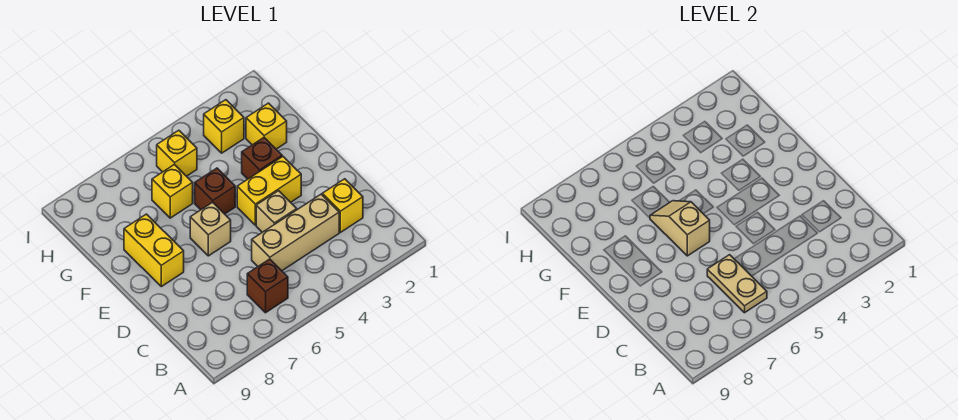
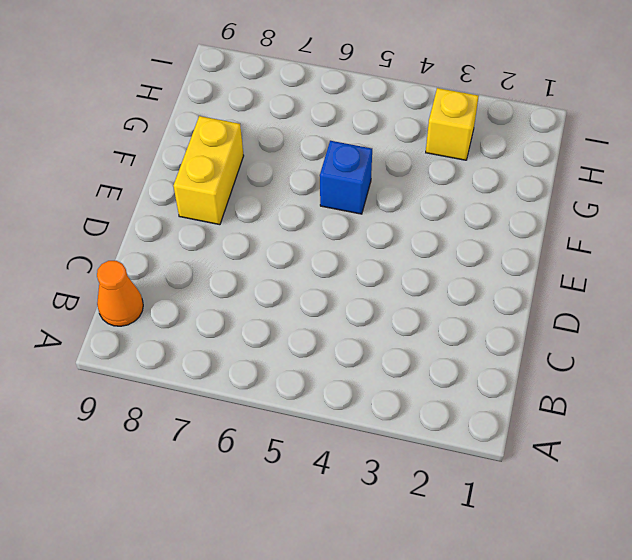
orange 1x1 cone [97,261,143,326] -> none
blue 1x1 brick [320,141,372,214] -> brown 1x1 brick [195,168,235,214]
none -> brown 1x1 brick [247,259,288,313]
none -> yellow 1x1 brick [322,179,363,232]
none -> tan 1x3 brick [252,194,339,271]

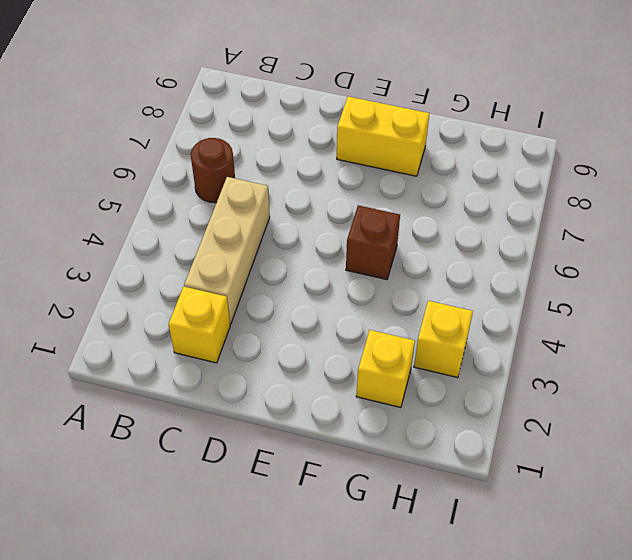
brown 1x1 round brick [191,138,235,203] -> brown 1x1 brick [247,259,288,313]
none -> tan 1x1 brick [256,191,297,232]
none -> yellow 1x2 brick [237,156,301,225]
none -> tan 1x1 brick [190,202,231,256]

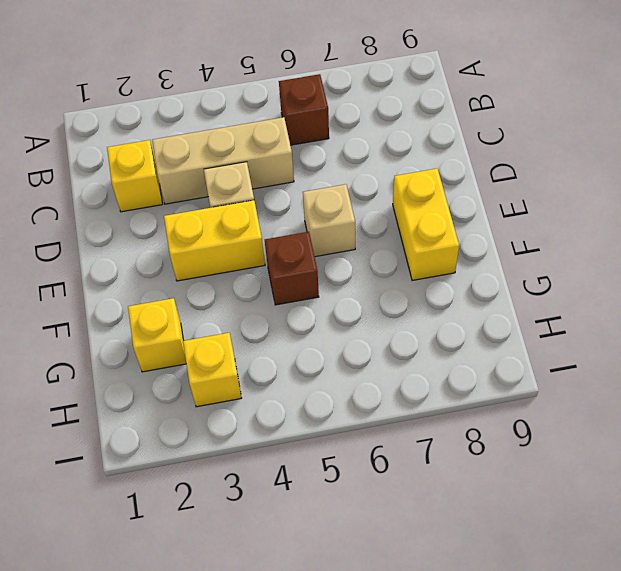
none -> brown 1x1 brick [242,138,282,179]
none -> yellow 1x1 brick [152,164,193,218]
none -> yellow 1x1 brick [157,130,197,176]

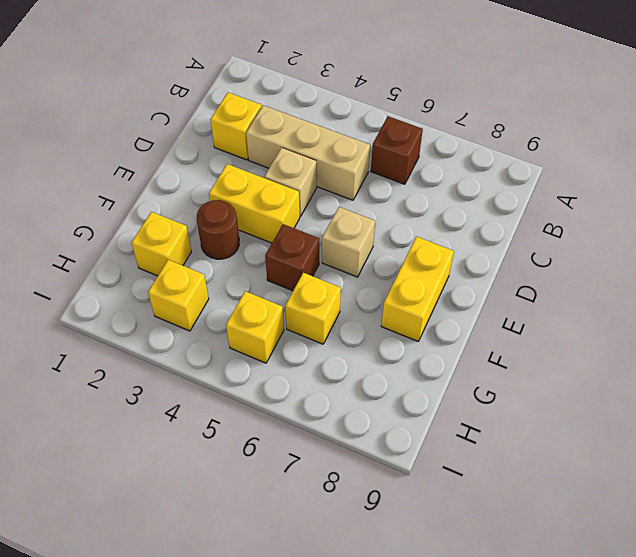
brown 1x1 round brick [197,200,239,259] -> brown 1x1 brick [242,138,282,179]
none -> tan 1x2 plate [707,255,767,313]
none -> tan 1x2 slope [650,201,710,256]

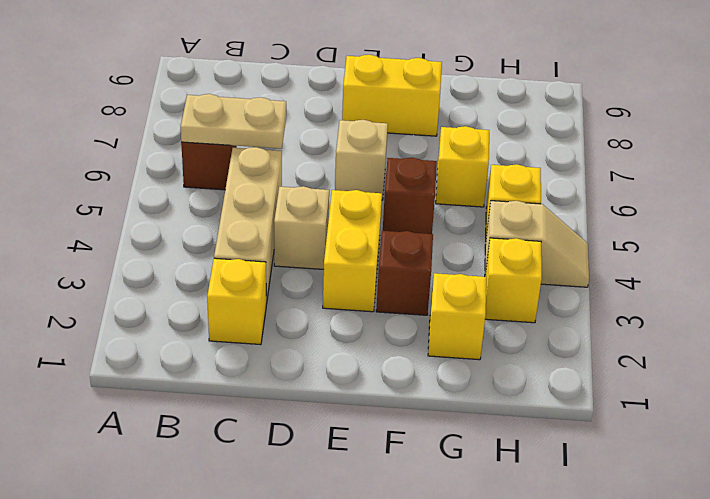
tan 1x2 slope [485,201,589,287] -> tan 1x2 slope moved to [650,201,710,256]

